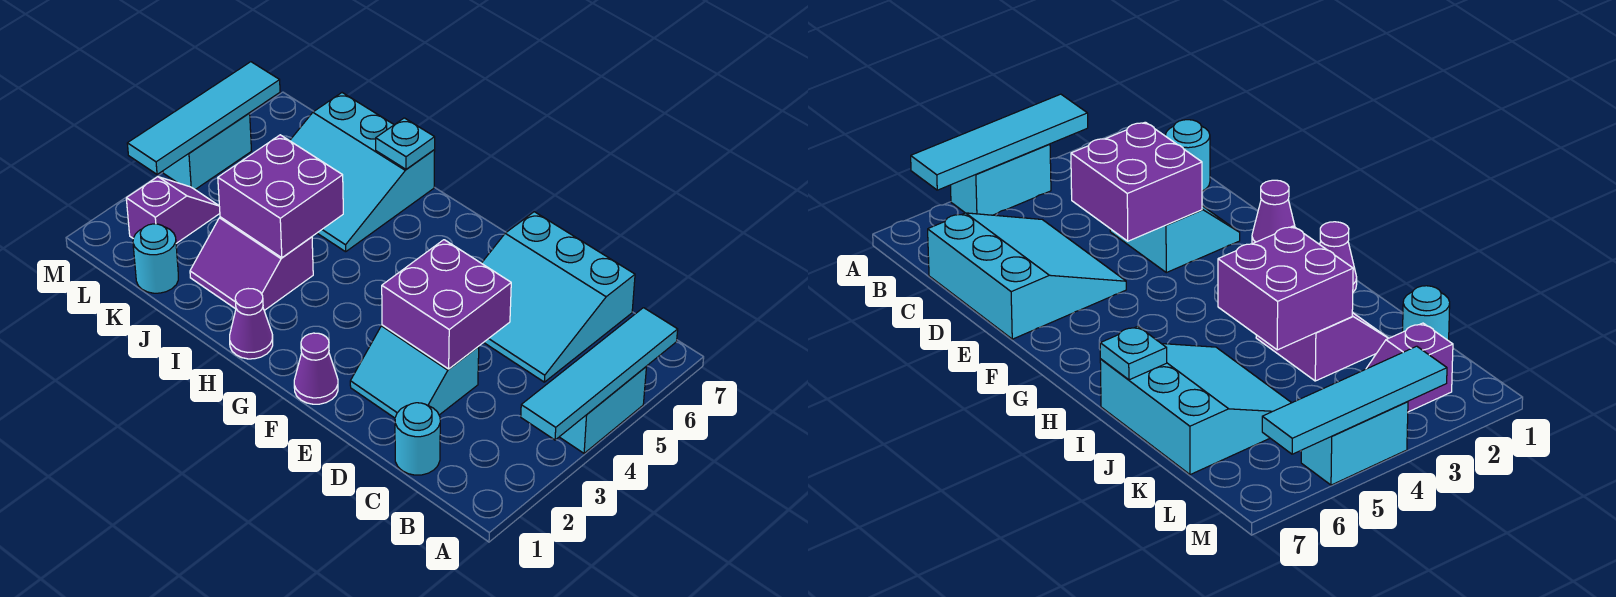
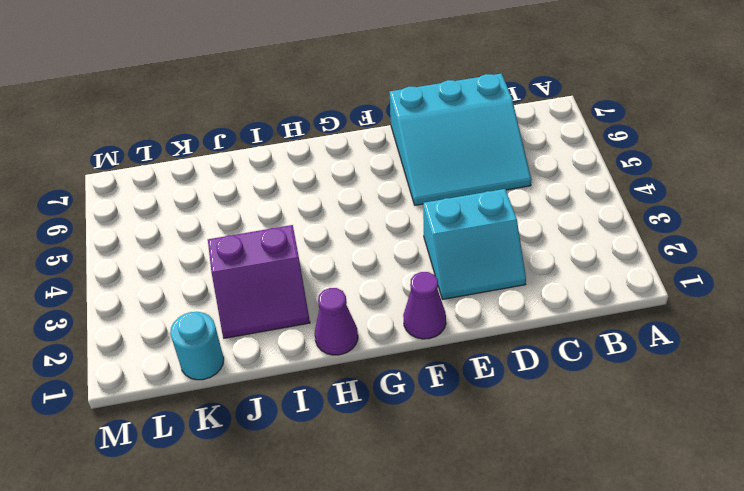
none -> cyan 1x2 brick [560,367,646,453]
none -> cyan 1x1 round brick [395,403,440,475]
none -> cyan 3x3 slope [290,93,435,252]

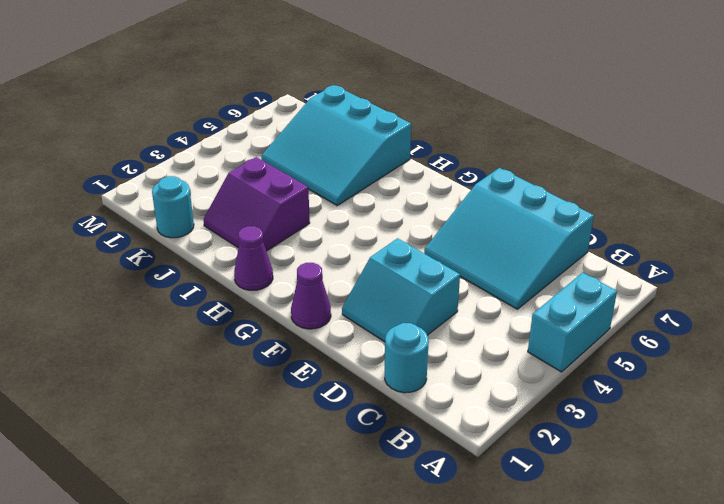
none -> purple 1x2 slope [126,177,220,243]
none -> cyan 1x2 brick [163,113,251,189]
none -> cyan 1x4 tile [521,308,678,440]

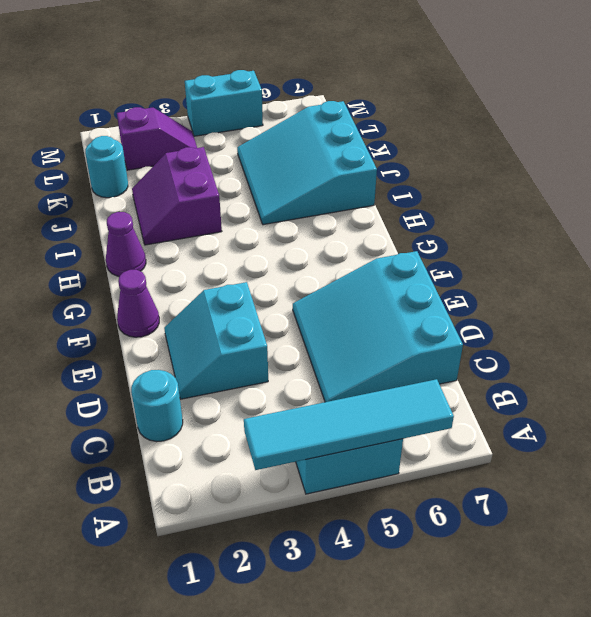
none -> purple 2x2 brick [382,240,511,369]
none -> purple 2x2 brick [218,135,343,258]
none -> cyan 1x1 plate [376,118,435,169]

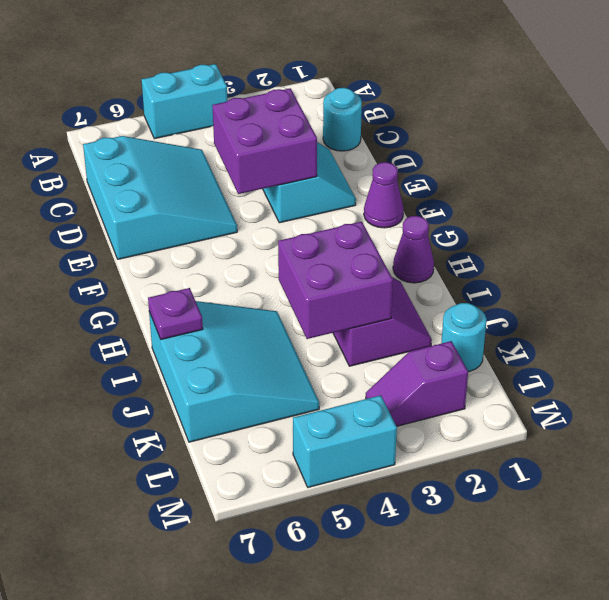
purple 1x1 plate [148,288,203,339] -> cyan 1x1 plate [376,118,435,169]
none -> cyan 1x4 tile [521,308,678,440]
none -> cyan 1x4 tile [127,62,280,174]

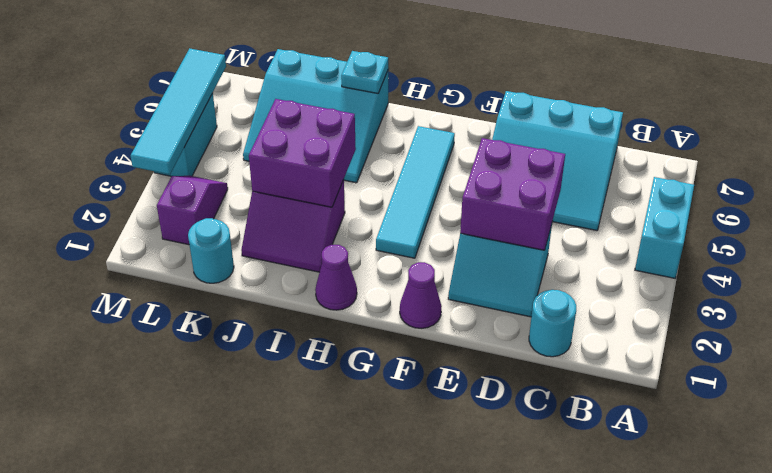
cyan 1x4 tile [376,126,455,258] -> cyan 1x4 tile moved to [521,308,678,440]

